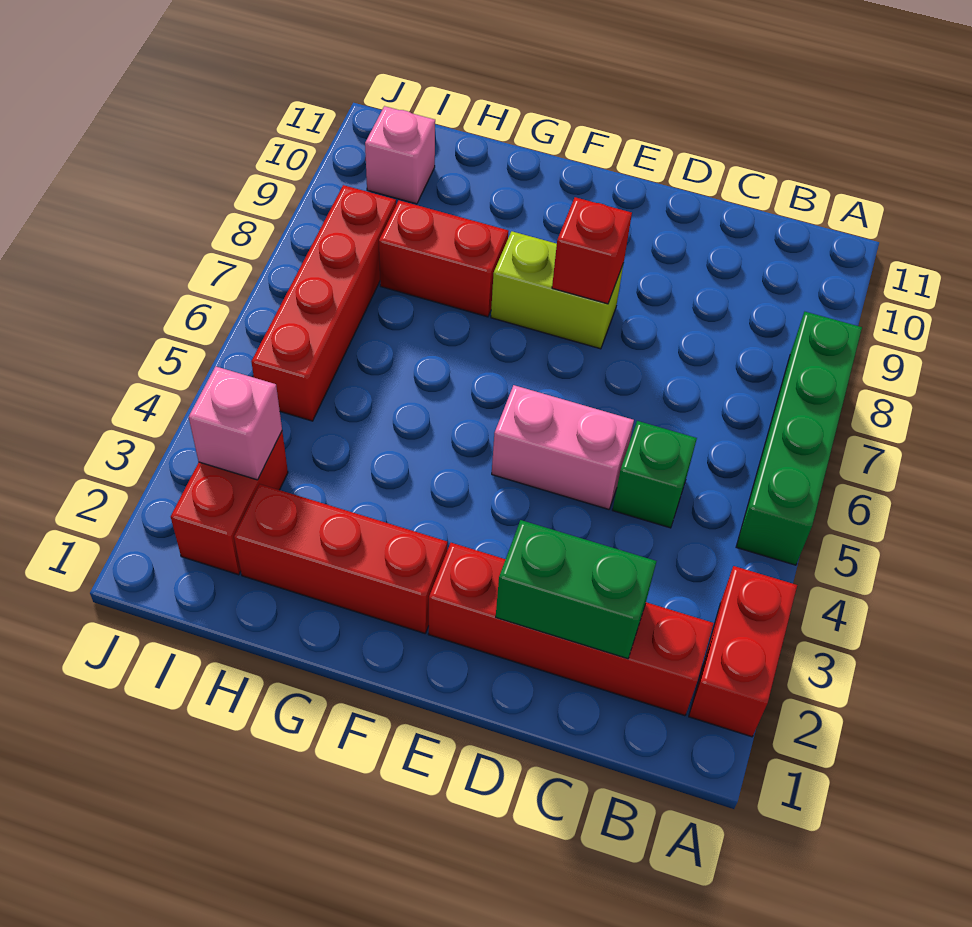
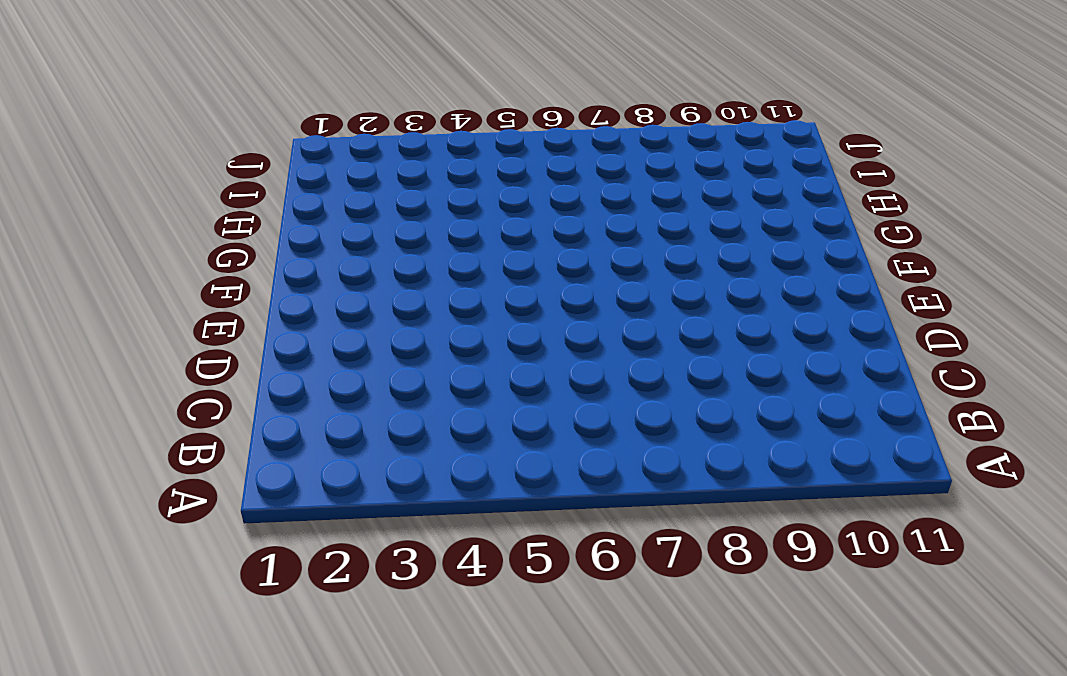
none -> red 1x2 brick [689,566,797,737]
none -> green 1x4 brick [736,312,862,565]
none -> red 1x4 brick [428,543,714,716]

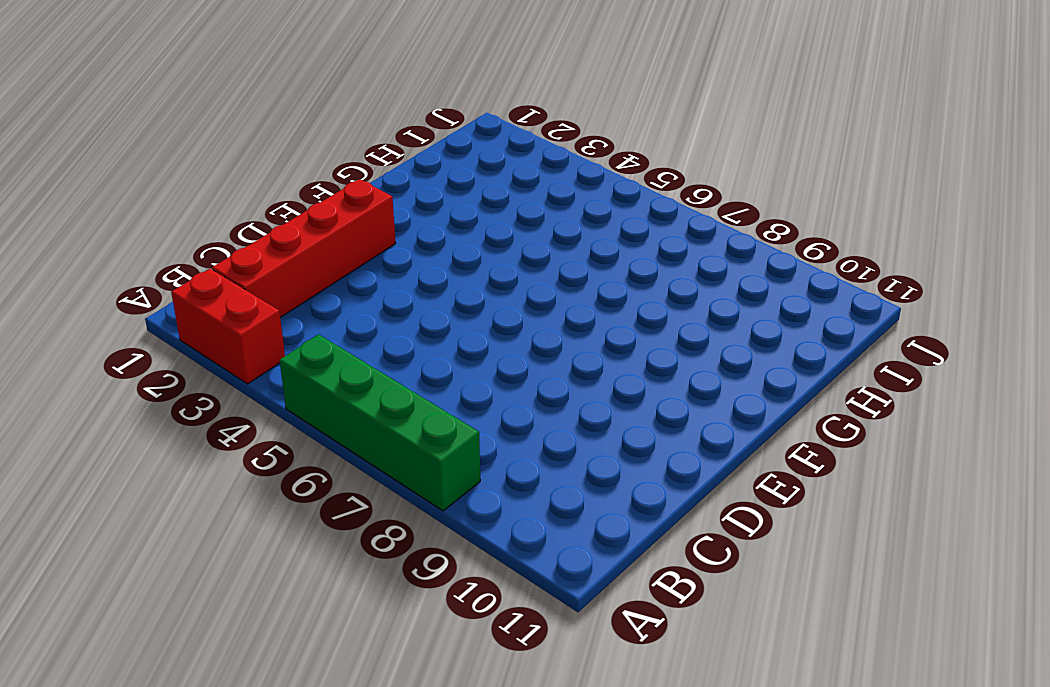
none -> green 1x1 brick [613,421,697,528]
none -> pink 1x2 brick [492,385,634,509]
none -> lime 1x2 brick [491,231,623,349]

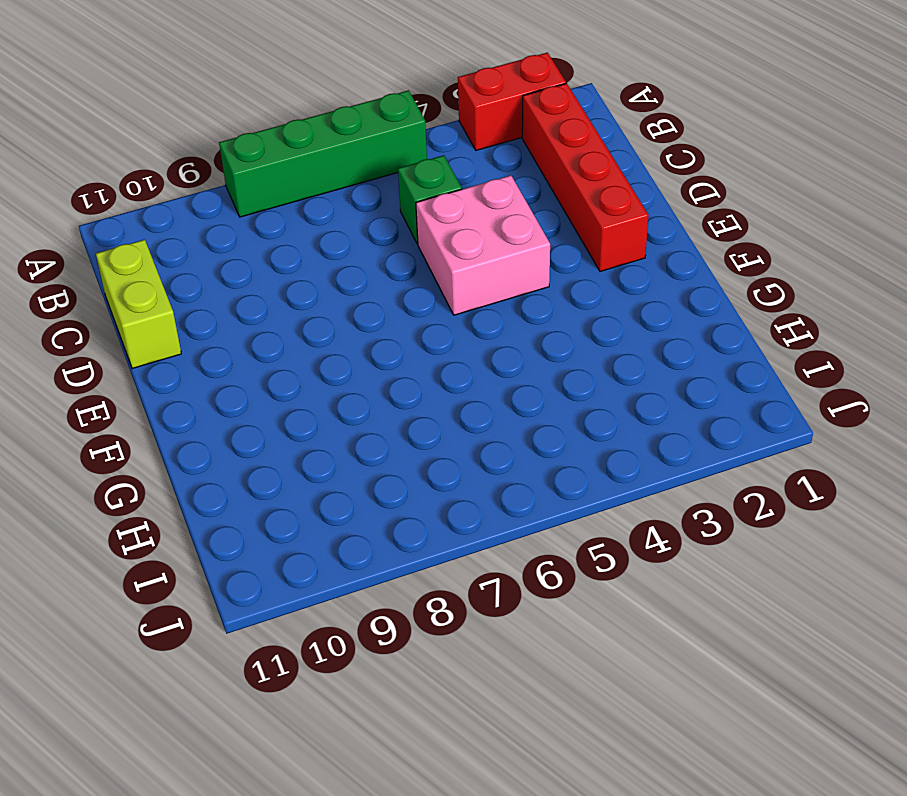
lime 1x2 brick [96,240,181,369] -> lime 1x2 brick moved to [491,231,623,349]
pink 2x2 brick [416,175,550,315] -> pink 1x2 brick [492,385,634,509]
none -> red 1x3 brick [234,484,447,633]
none -> red 1x2 brick [379,201,509,317]
none -> red 1x2 brick [171,432,288,575]

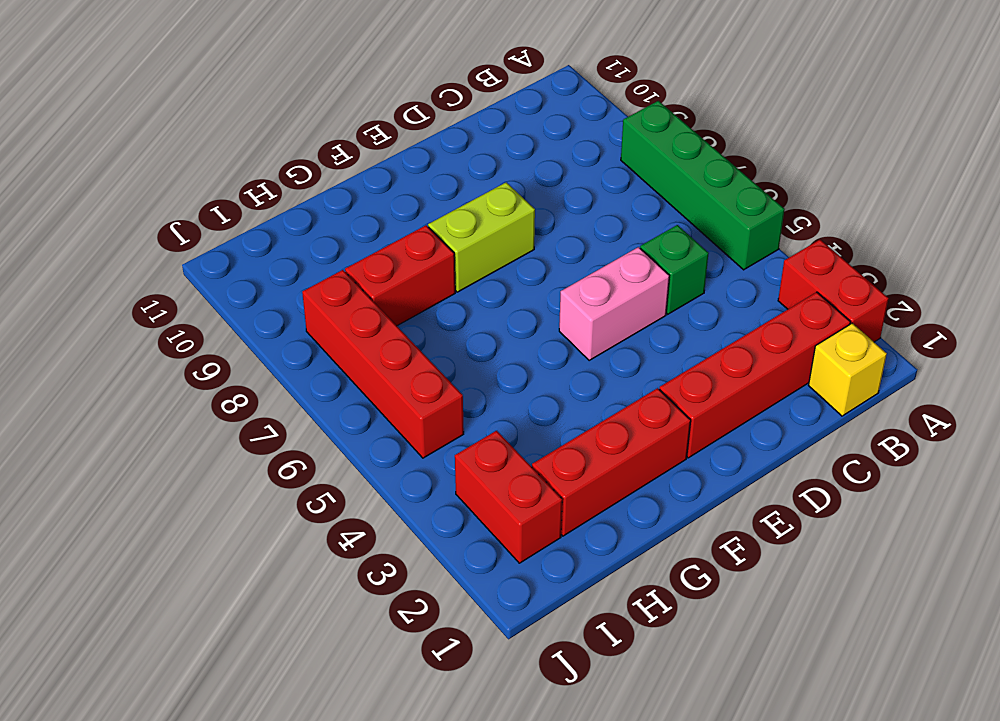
yellow 1x1 brick [809,323,887,416] -> none
none -> pink 1x1 brick [365,106,435,204]
none -> green 1x2 brick [496,520,656,659]
none -> red 1x1 brick [552,197,632,304]

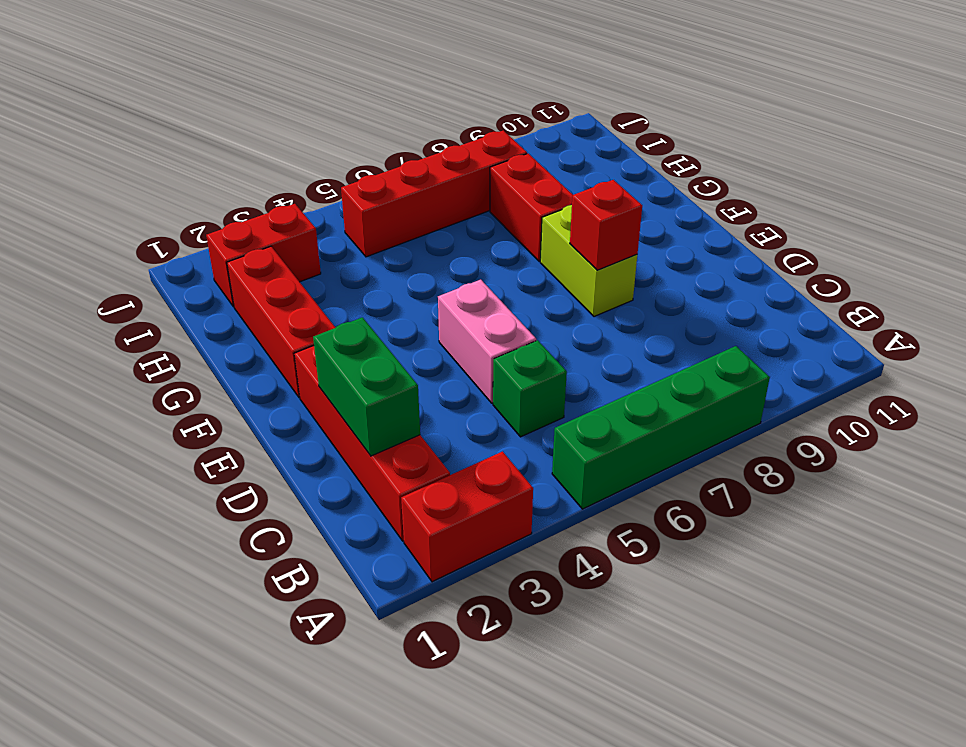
none -> pink 1x1 brick [365,106,435,204]
none -> pink 1x1 brick [189,367,282,480]

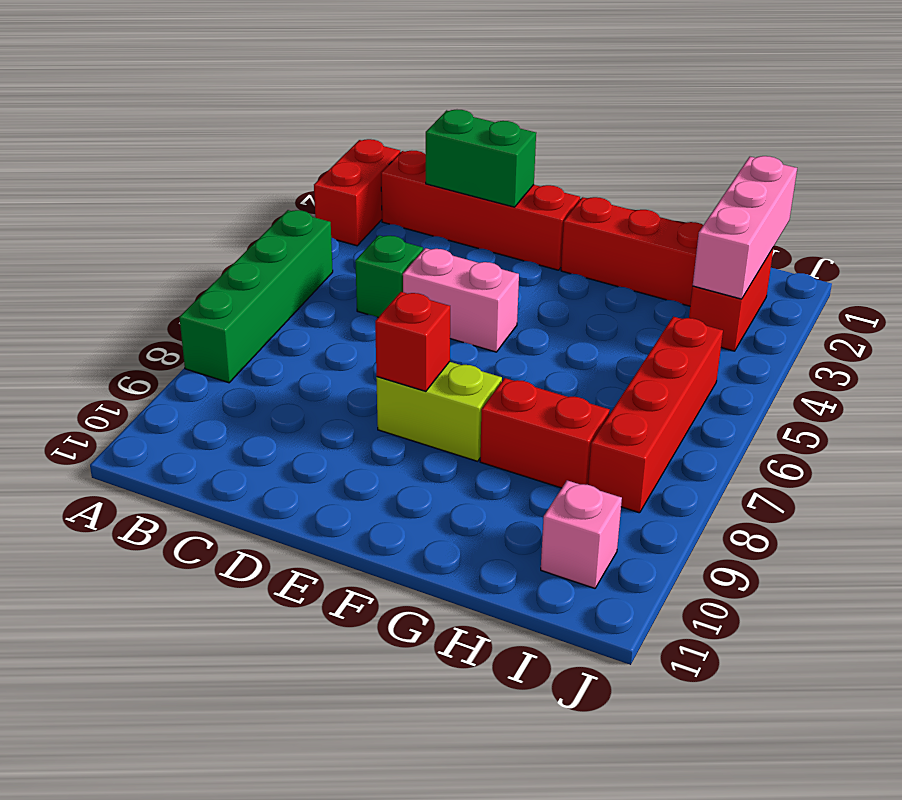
pink 1x3 brick [693,156,797,299] -> pink 1x1 brick [189,367,282,480]

